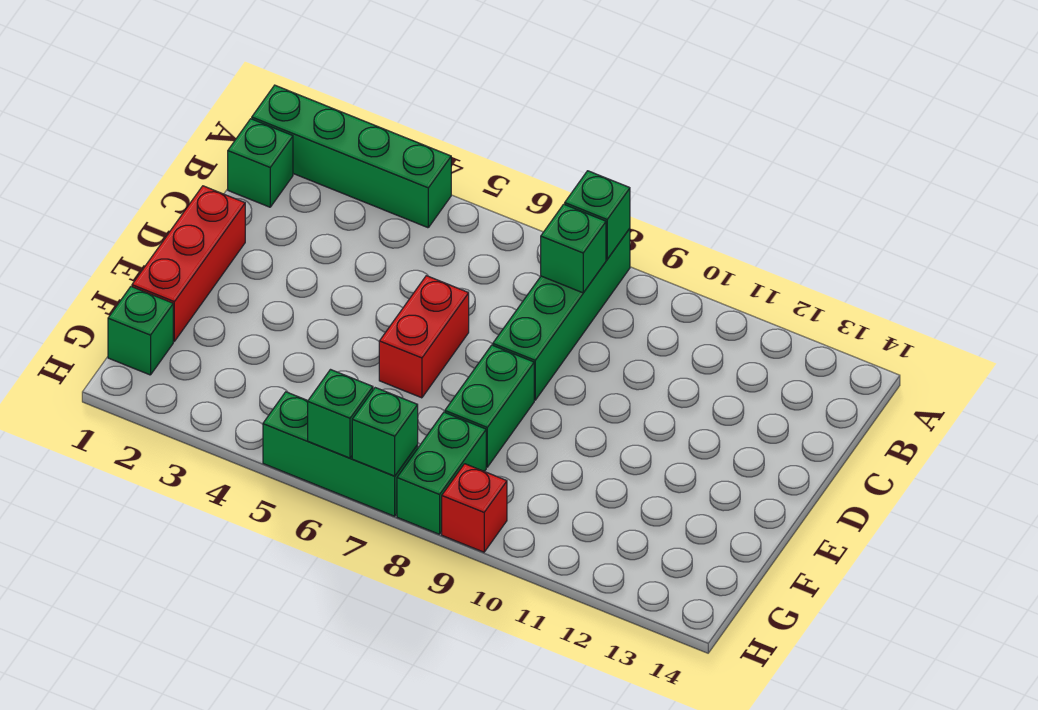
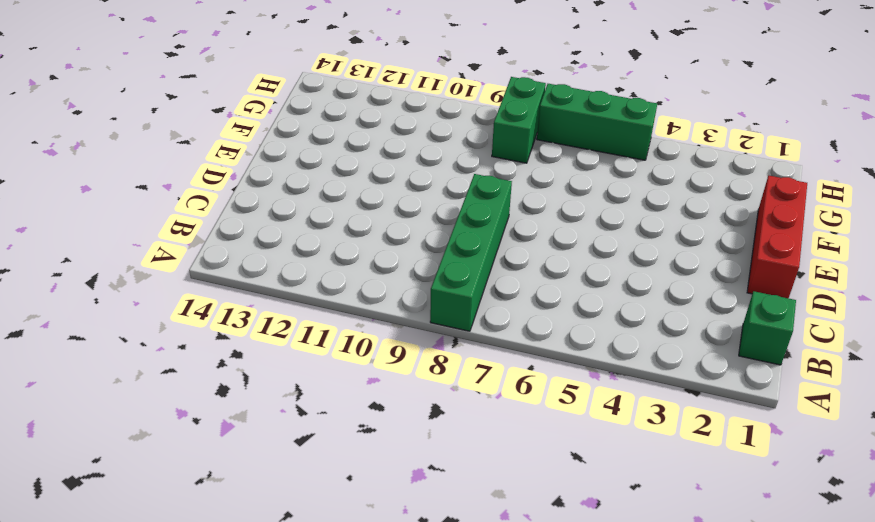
none -> green 1x4 brick [252,85,451,228]
none -> red 1x2 brick [379,276,469,398]
none -> green 1x2 brick [445,345,534,467]

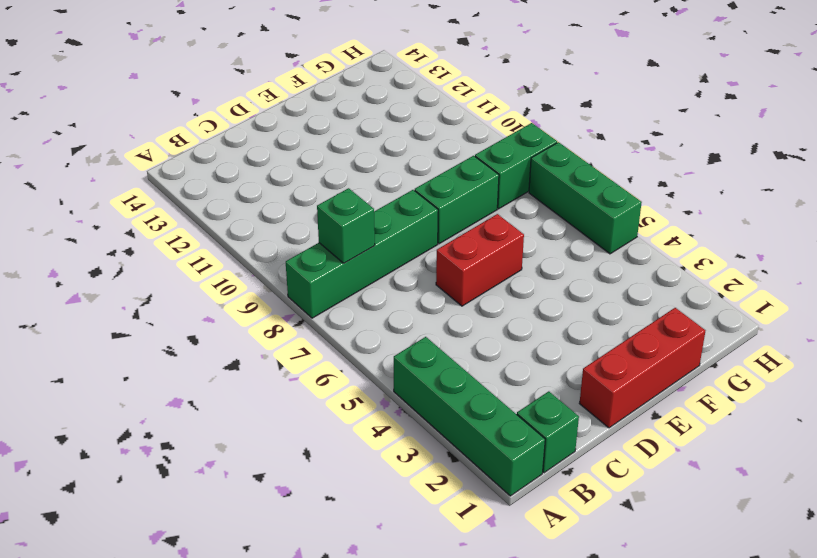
none -> green 1x1 brick [108,287,173,375]
none -> red 1x1 brick [442,464,507,552]
none -> green 1x1 brick [565,171,630,259]

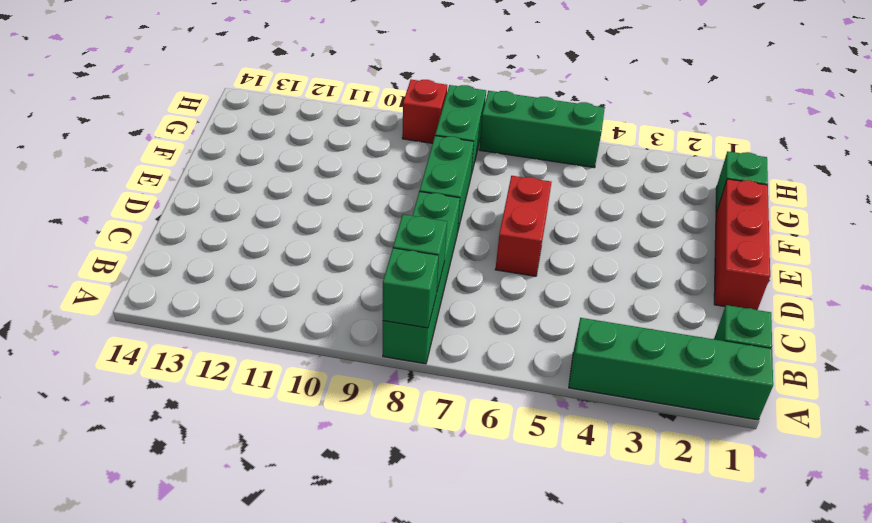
none -> green 1x1 brick [308,370,373,458]
none -> green 1x1 brick [352,388,418,476]

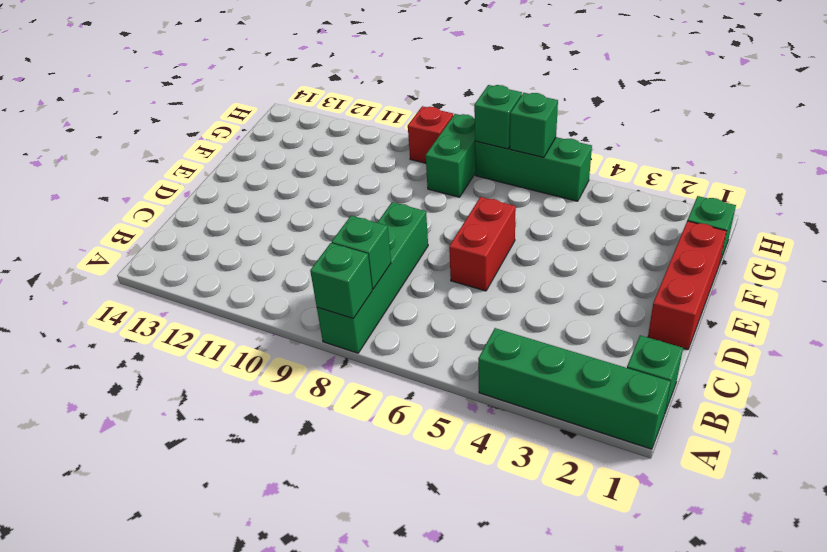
none -> green 1x2 brick [445,345,534,467]

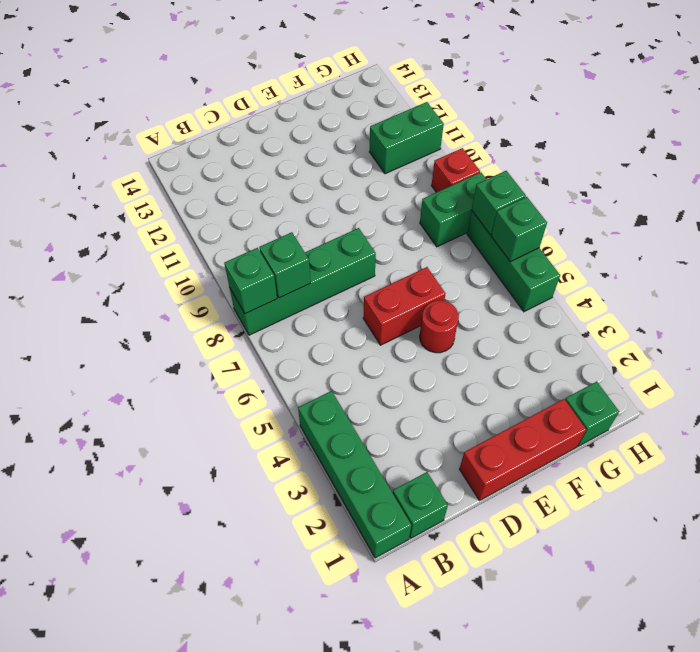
red 1x1 round brick [420,300,459,353] -> none
green 1x2 brick [370,102,444,174] -> green 1x2 brick moved to [445,345,534,467]

